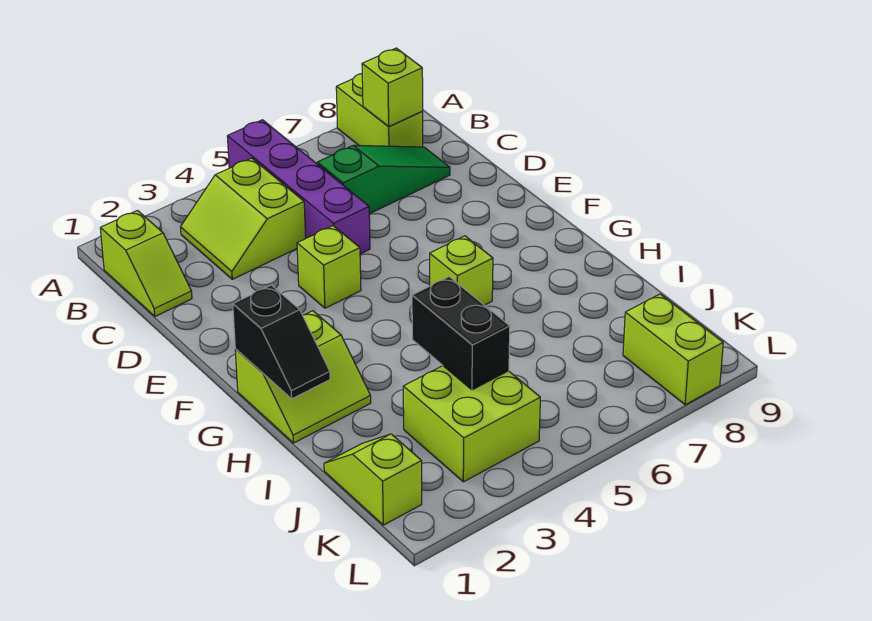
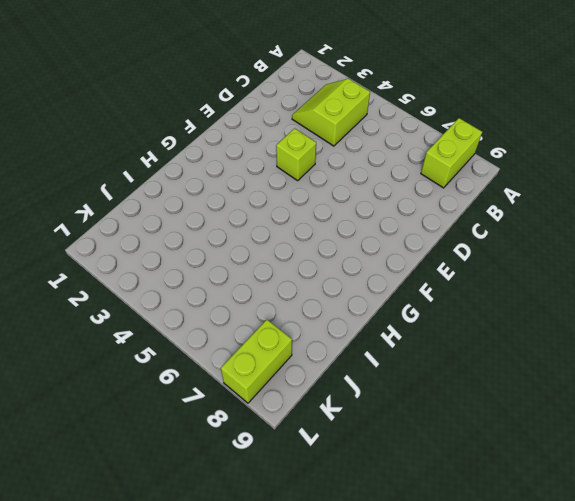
none -> purple 1x4 brick [227,120,370,254]
none -> lime 1x2 slope [100,211,192,316]
none -> green 1x3 slope [317,145,450,214]

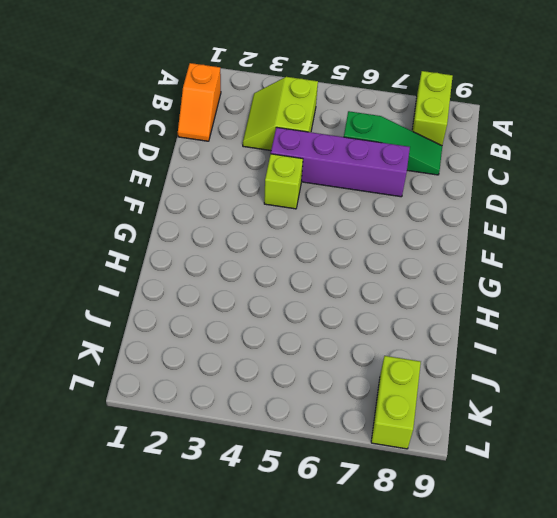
orange 1x2 slope [178,63,221,141] -> lime 1x2 slope [100,211,192,316]
purple 1x4 brick [271,127,410,197] -> purple 1x4 brick turned to [227,120,370,254]
none -> lime 2x2 slope [235,311,371,443]
none -> lime 1x1 brick [430,236,493,305]
none -> lime 1x2 slope [324,434,422,525]

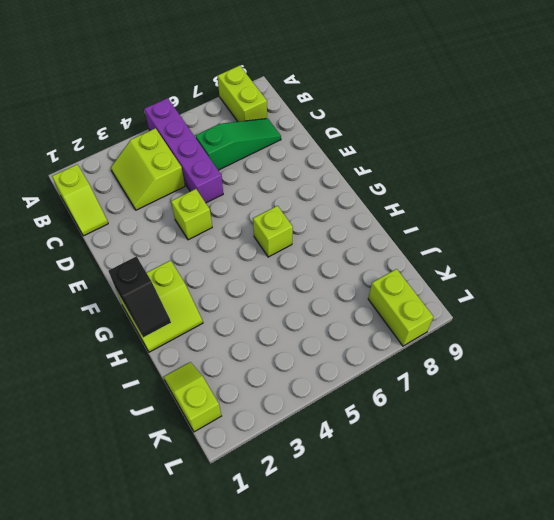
none -> lime 2x2 brick [403,366,540,482]
none -> lime 1x1 brick [362,48,423,127]
none -> black 1x2 brick [412,277,510,390]

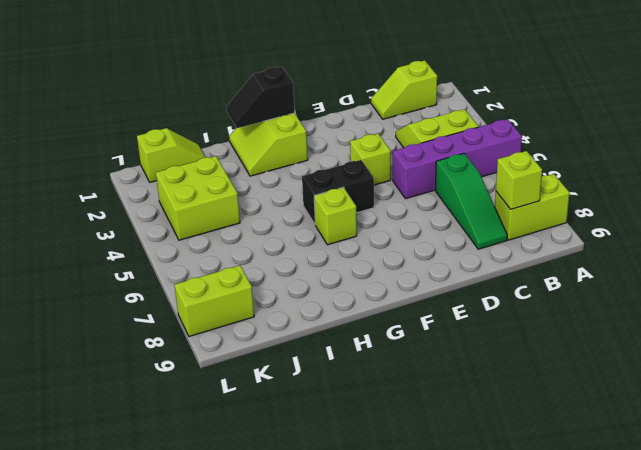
black 1x2 brick [302,160,374,224] -> black 1x2 brick moved to [412,277,510,390]

